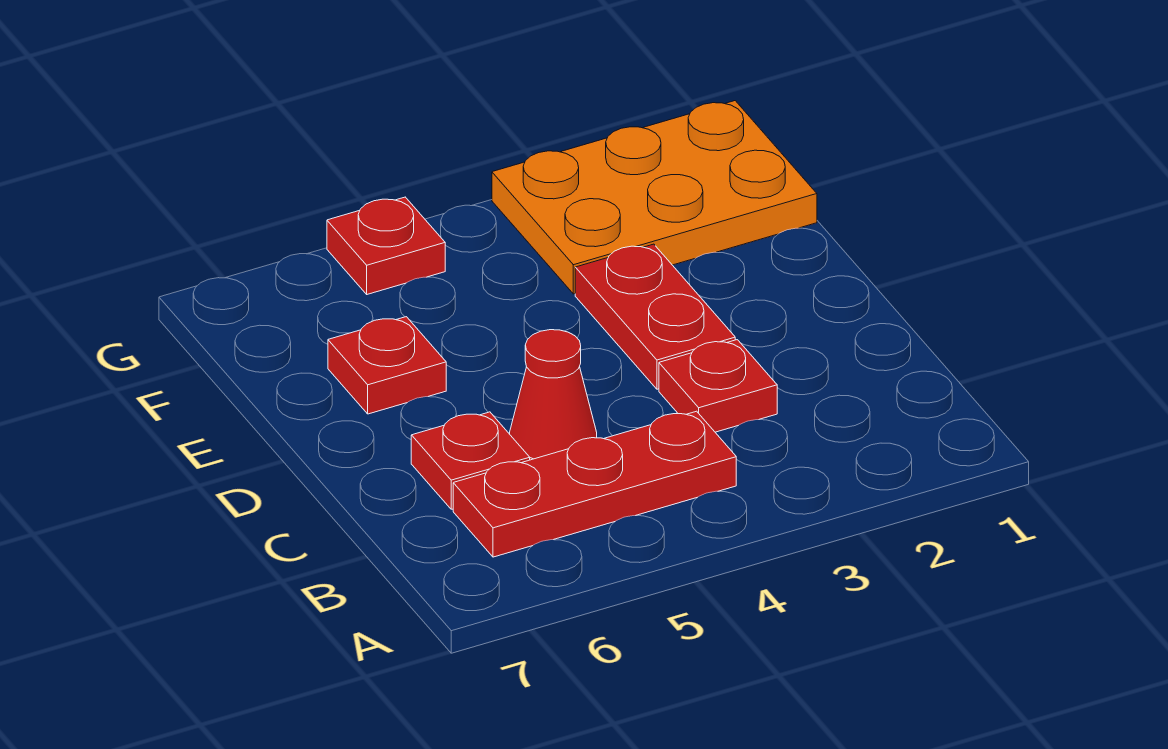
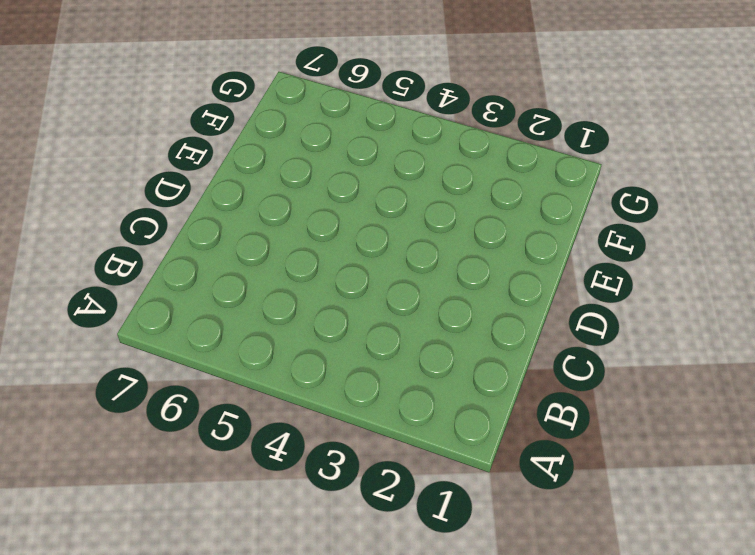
none -> red 1x3 plate [453,411,736,557]
none -> red 1x1 plate [659,340,777,432]

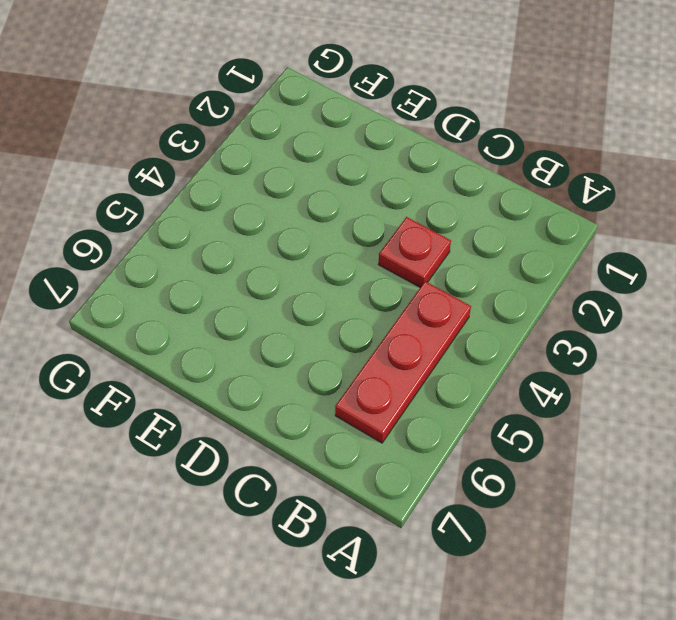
none -> red 1x1 cone [510,330,597,460]
none -> red 1x1 plate [411,412,530,509]

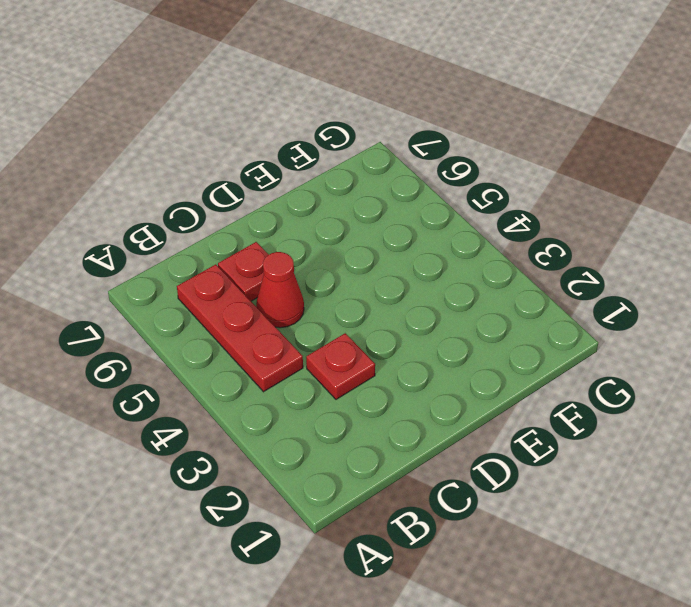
none -> red 1x2 plate [575,244,735,389]
none -> red 1x1 plate [328,317,446,414]

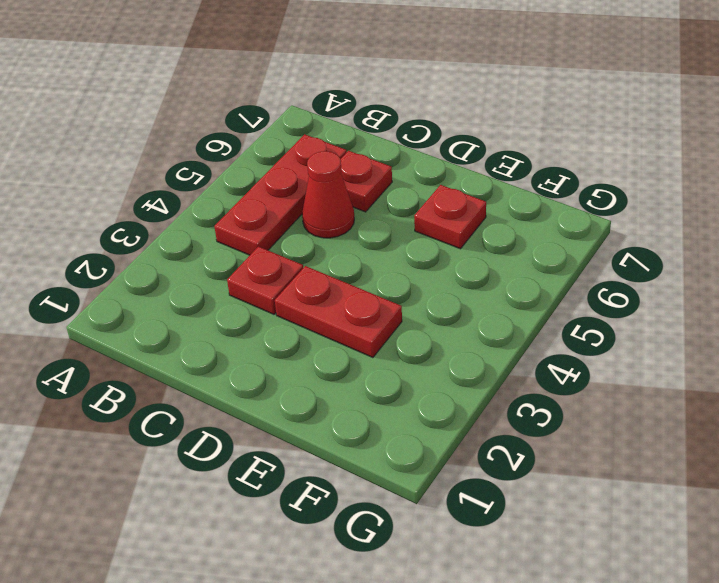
none -> orange 2x3 plate [492,101,817,294]
none -> red 1x1 plate [327,197,445,294]

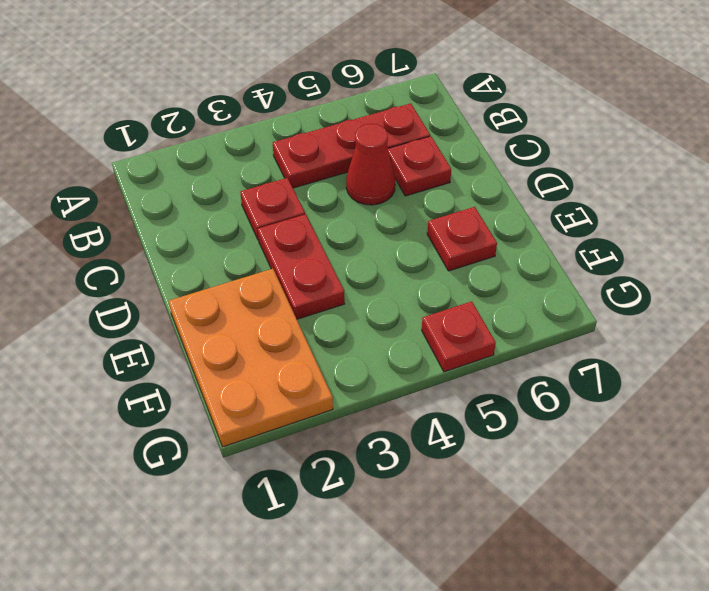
orange 2x3 plate [169,269,333,447] -> orange 2x3 plate turned to [492,101,817,294]

